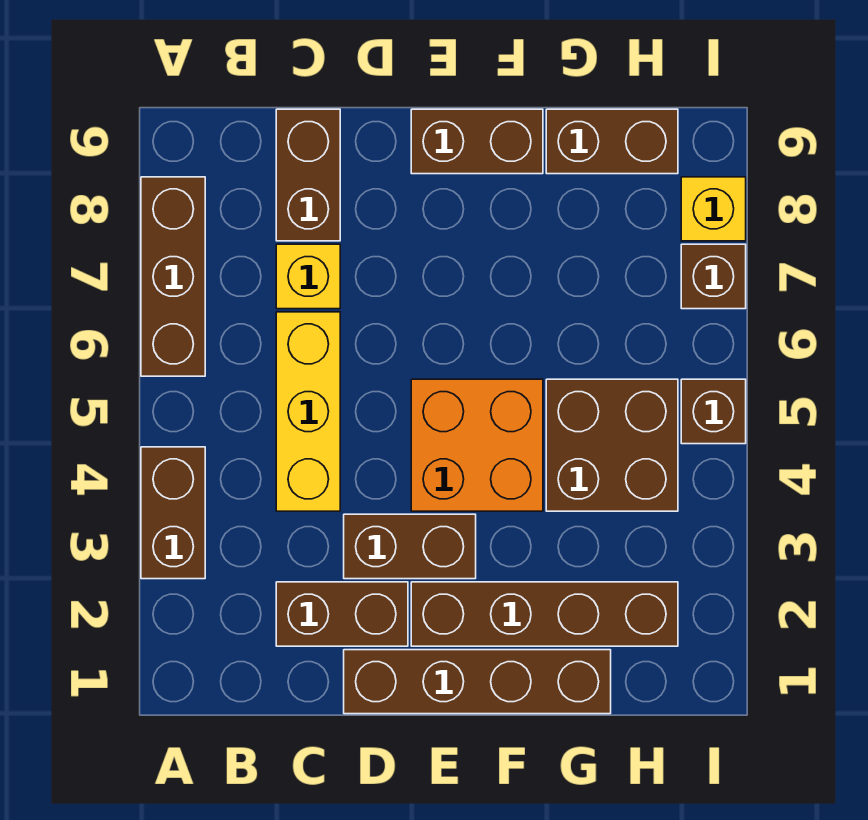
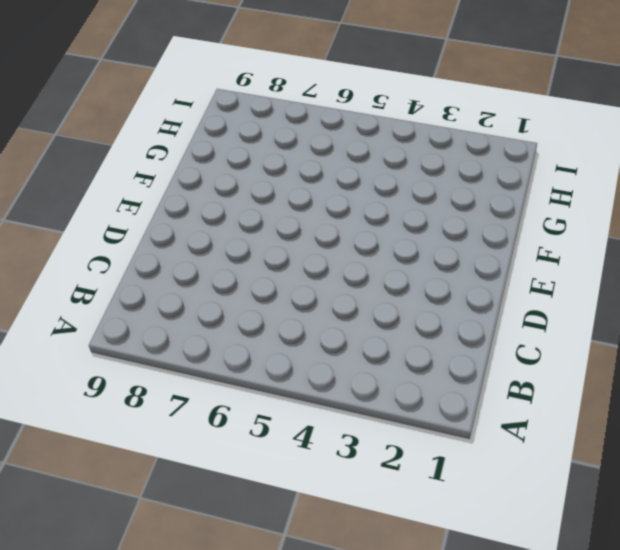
none -> brown 1x2 brick [141,447,205,579]
none -> brown 1x3 brick [141,177,205,376]
none -> brown 1x2 brick [276,582,408,646]

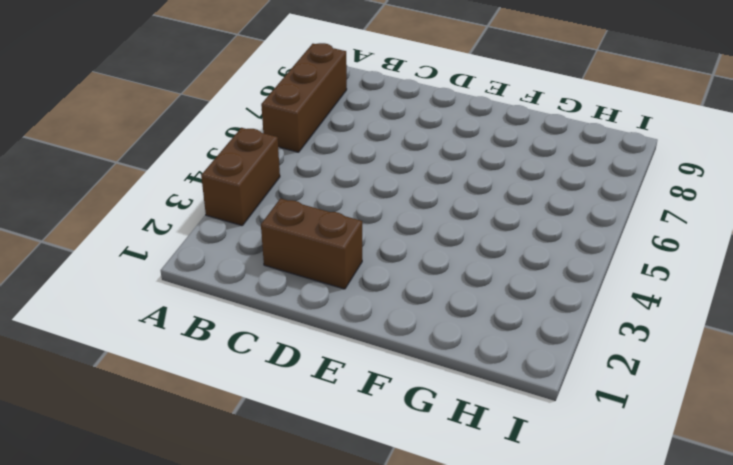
none -> yellow 1x3 brick [276,312,340,511]
none -> yellow 1x1 brick [276,244,340,309]
none -> brown 1x2 brick [276,109,340,241]

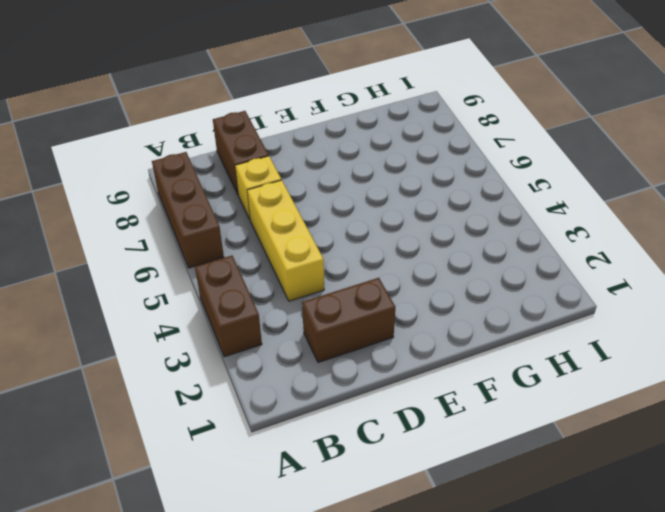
none -> brown 1x4 brick [344,650,611,714]
none -> brown 1x2 brick [344,514,476,579]
none -> brown 1x4 brick [411,582,678,646]

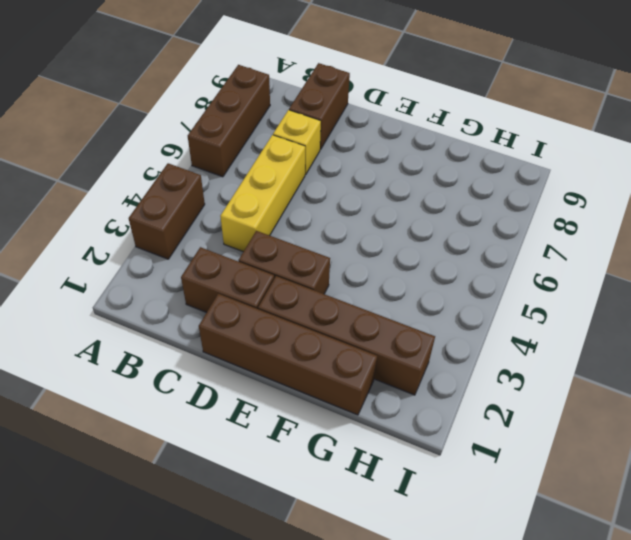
none -> orange 2x2 brick [411,379,543,511]
none -> brown 1x2 brick [411,109,543,174]
none -> brown 2x2 brick [546,379,678,511]

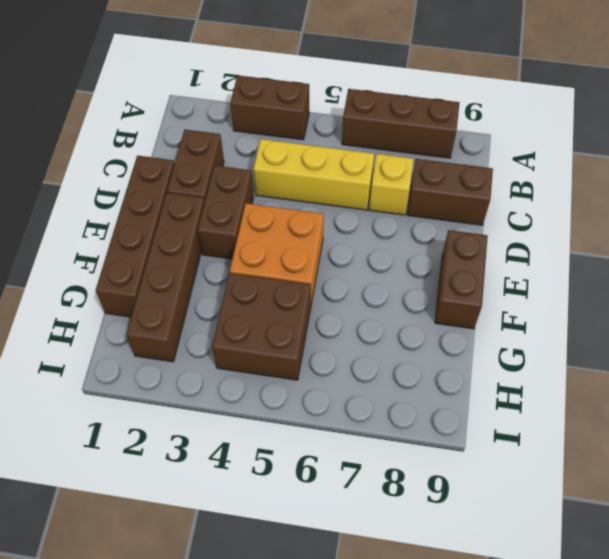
none -> brown 1x2 brick [546,109,678,174]
none -> brown 1x1 brick [681,379,746,444]
none -> brown 1x1 brick [681,244,746,309]

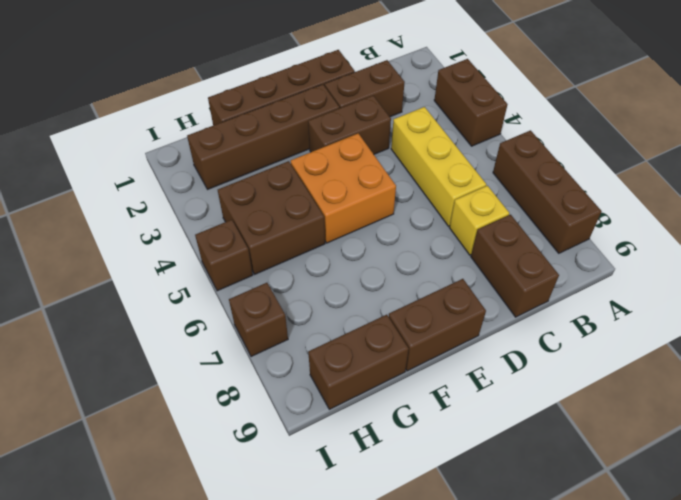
none -> yellow 1x1 brick [681,177,746,241]

